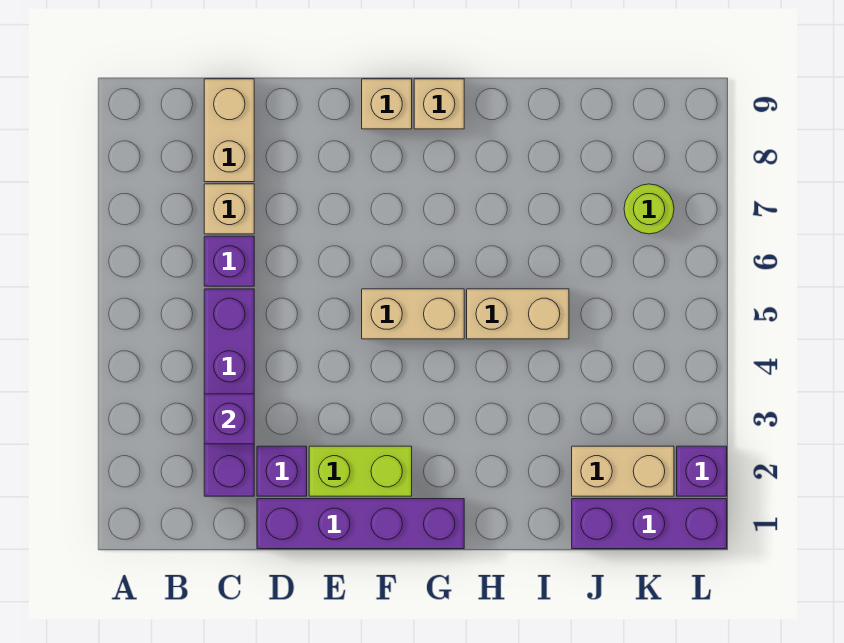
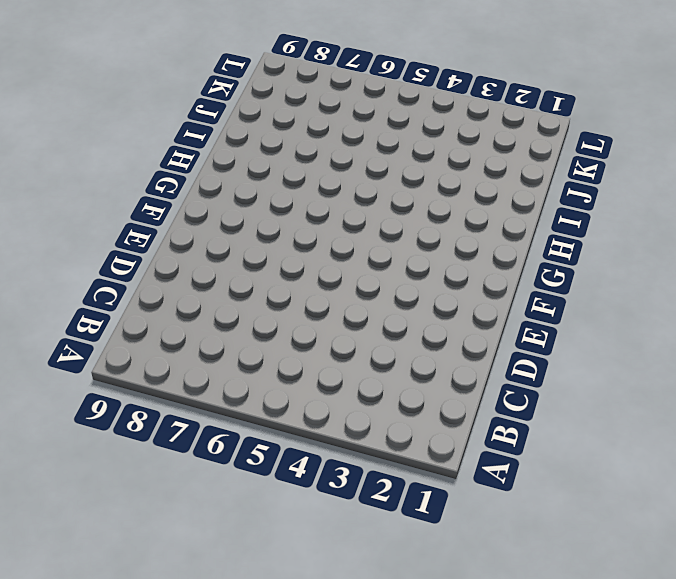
none -> purple 1x4 brick [204,289,254,496]
none -> purple 1x1 brick [204,236,254,286]
none -> tan 1x1 brick [204,184,254,234]

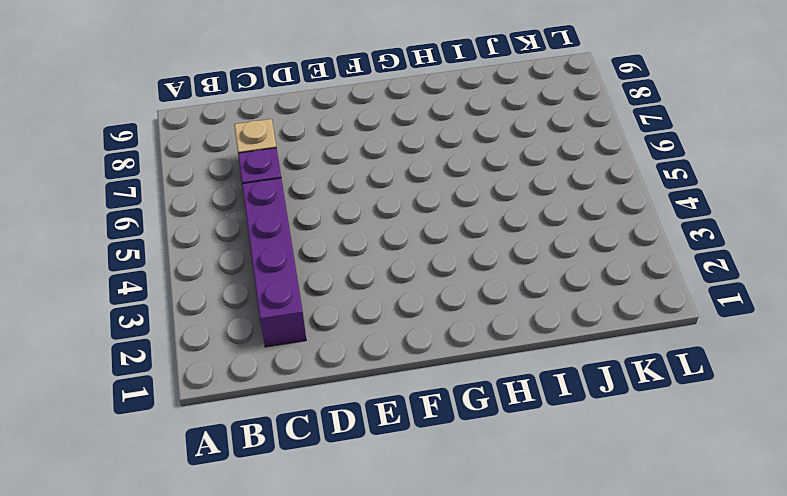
none -> tan 1x2 brick [204,79,254,182]
none -> purple 1x4 brick [257,499,464,549]
none -> purple 1x1 brick [257,446,307,496]

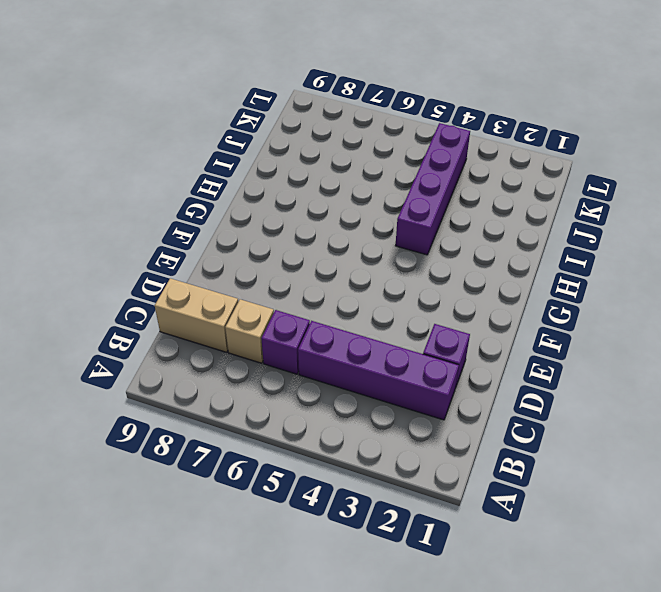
purple 1x4 brick [395,123,470,255] -> purple 1x4 brick moved to [257,499,464,549]
none -> lime 1x2 brick [309,446,412,496]
none -> tan 1x2 brick [362,289,464,339]
none -> tan 1x1 brick [362,79,412,129]

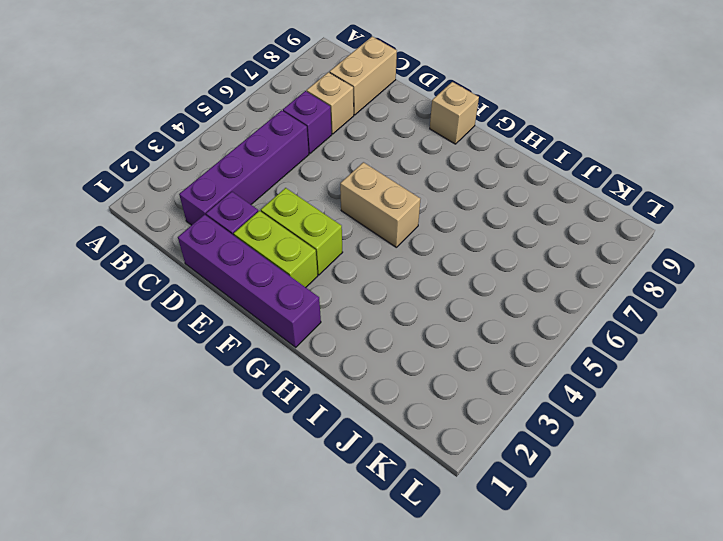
lime 1x2 brick [261,188,343,275] -> none
none -> tan 1x1 brick [414,79,464,129]
none -> tan 1x2 brick [467,289,569,339]
none -> purple 1x3 brick [572,499,727,549]

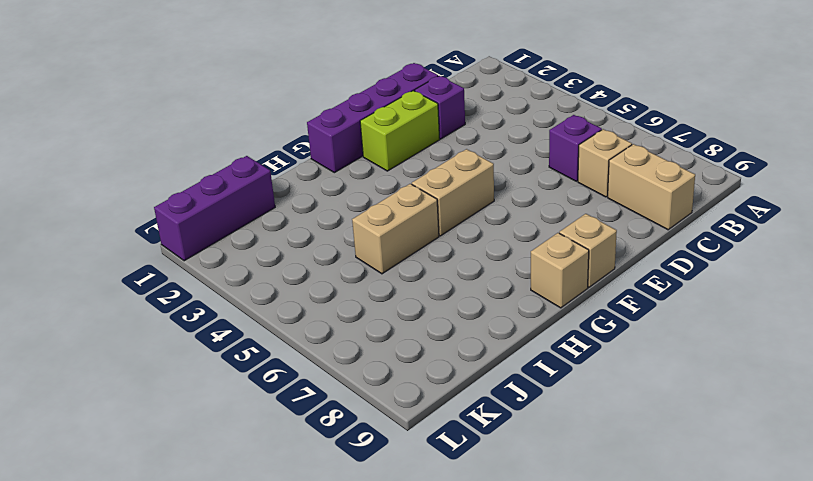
none -> purple 1x4 brick [204,289,254,496]
none -> tan 1x2 brick [572,446,674,496]
none -> lime 1x1 round brick [624,184,674,234]

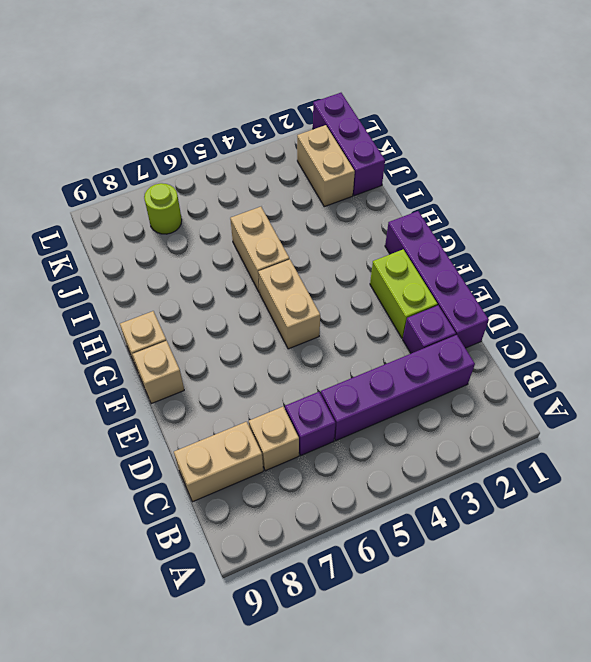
none -> purple 1x1 brick [677,446,727,496]
none -> purple 1x1 brick [204,394,254,444]

